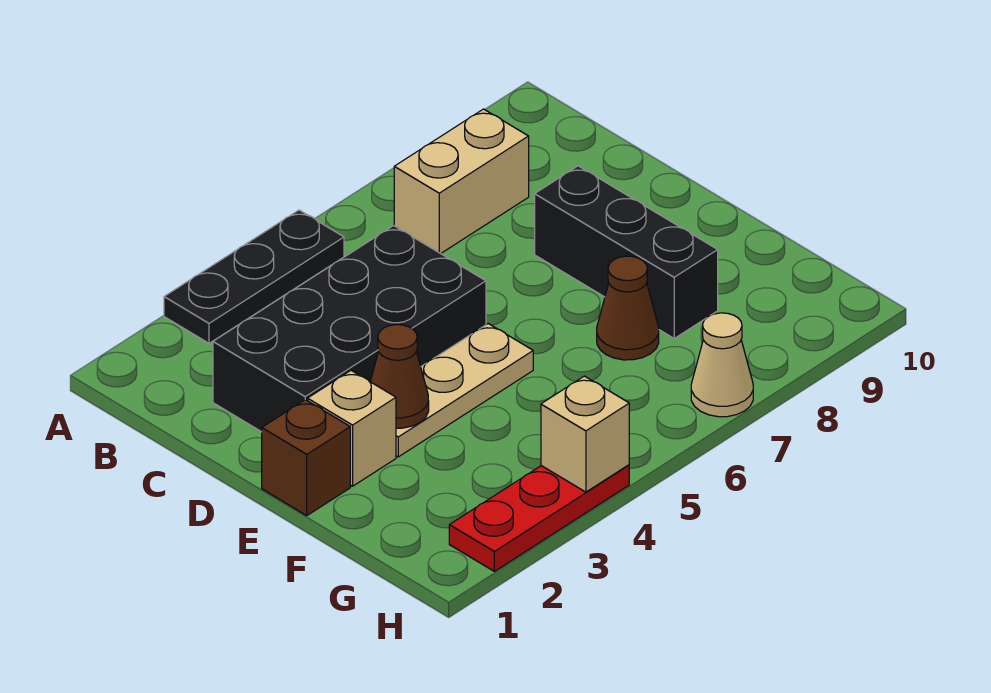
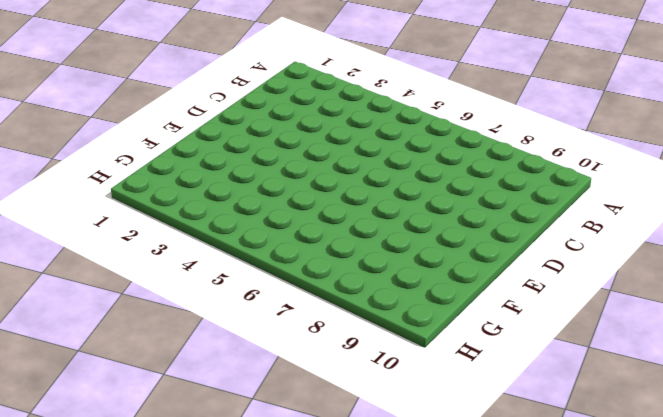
none -> black 1x3 plate [164,210,344,343]
none -> tan 1x2 brick [394,109,529,254]
none -> black 2x4 brick [213,226,486,432]

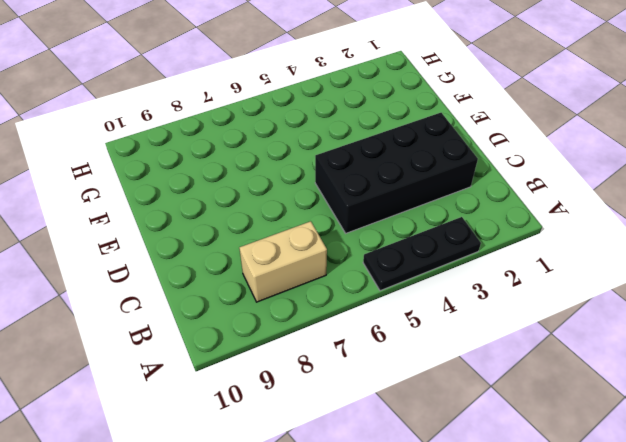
none -> black 1x3 brick [535,166,718,338]
none -> brown 1x1 brick [262,400,350,515]
none -> tan 1x1 brick [308,371,396,486]

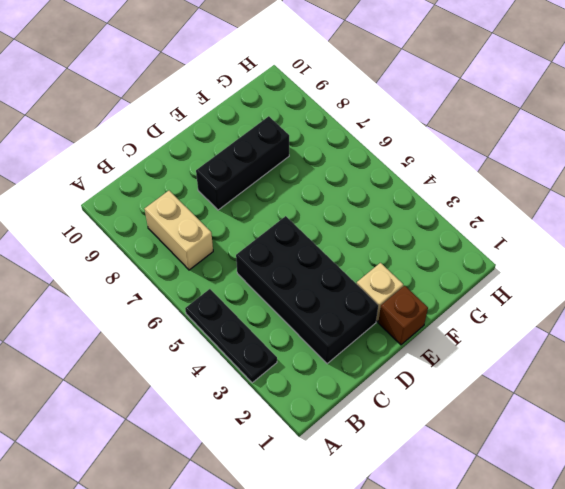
none -> tan 1x3 plate [396,324,533,457]
none -> brown 1x1 cone [597,256,659,360]
none -> red 1x3 plate [449,465,629,571]

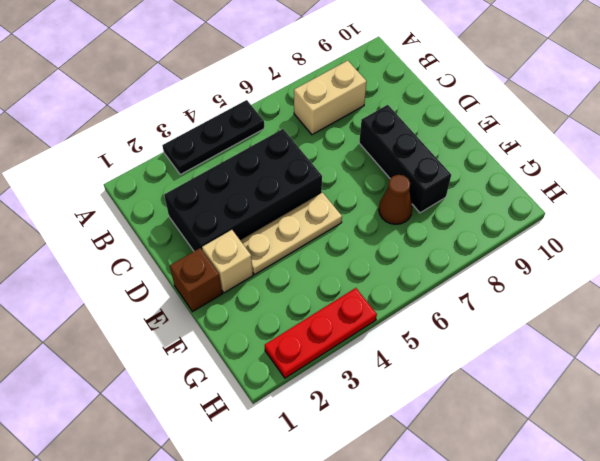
none -> tan 1x1 cone [691,313,753,417]
none -> brown 1x1 cone [370,325,429,428]
none -> tan 1x1 brick [541,376,629,492]

